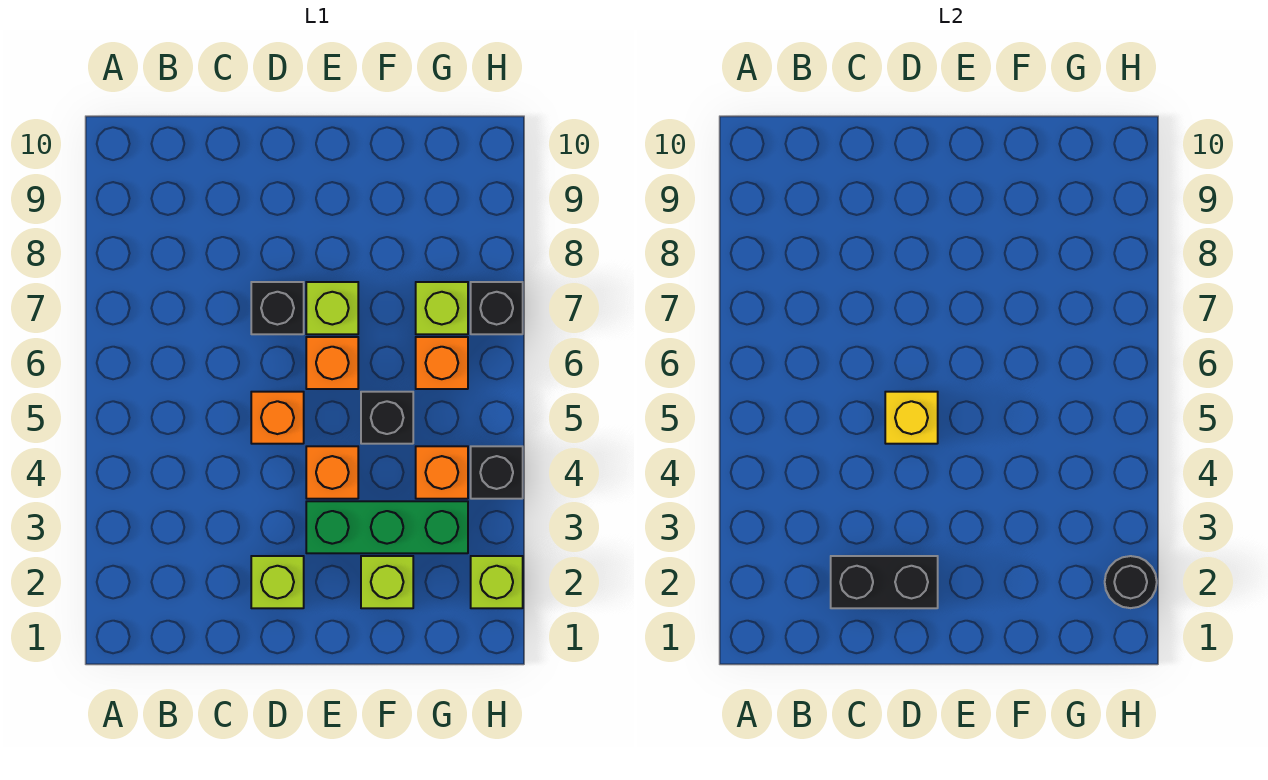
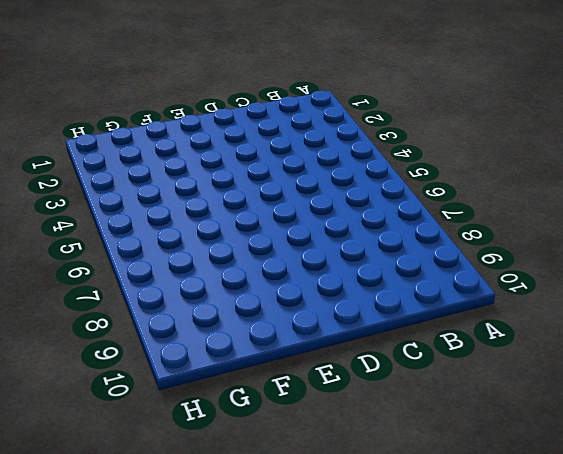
none -> lime 1x1 brick [251,556,304,608]
none -> orange 1x1 brick [251,392,304,444]
none -> black 1x1 brick [251,282,304,334]

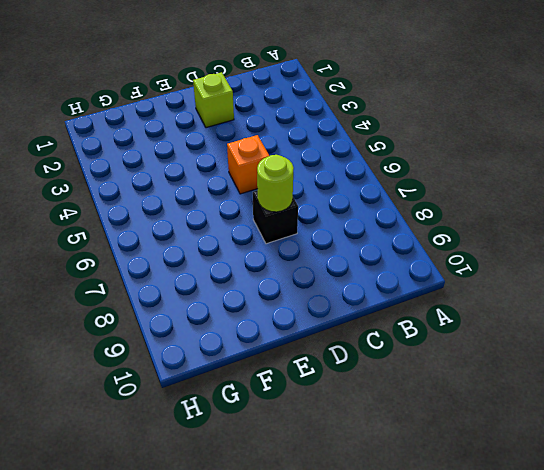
lime 1x1 round brick [257,155,294,212] -> none
none -> green 1x3 brick [306,501,468,553]
none -> orange 1x1 brick [306,446,358,499]
none -> orange 1x1 brick [306,337,358,389]

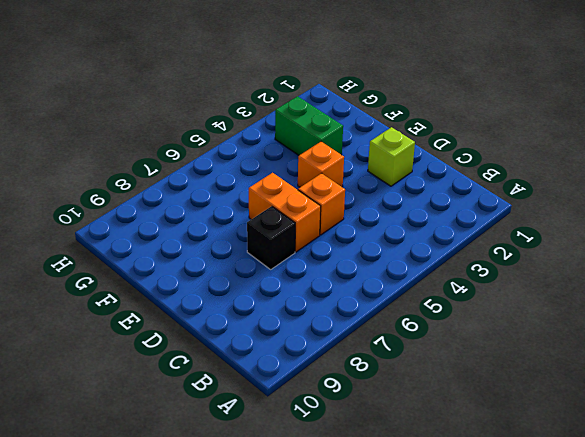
orange 1x2 brick [249,173,321,252] -> orange 1x1 brick [306,337,358,389]
green 1x2 brick [275,96,343,155] -> green 1x3 brick [306,501,468,553]
none -> lime 1x1 brick [306,282,358,334]
none -> lime 1x1 brick [361,556,413,608]
none -> black 1x1 brick [361,392,413,444]

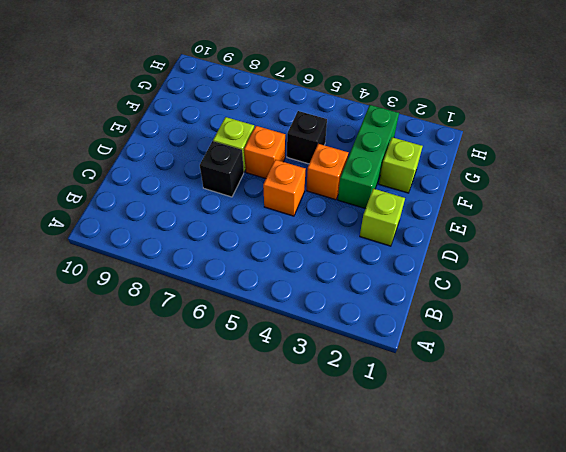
none -> orange 1x1 brick [416,446,468,499]
none -> orange 1x1 brick [416,337,468,389]
none -> lime 1x1 brick [416,282,468,334]

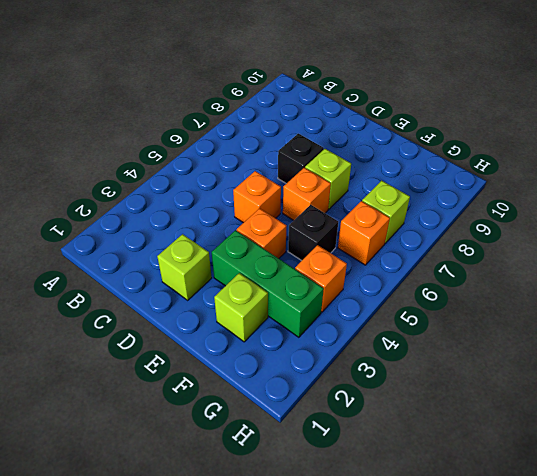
none -> lime 1x1 brick [471,556,523,608]
none -> black 1x1 brick [471,446,523,499]
none -> black 1x1 brick [471,282,523,334]

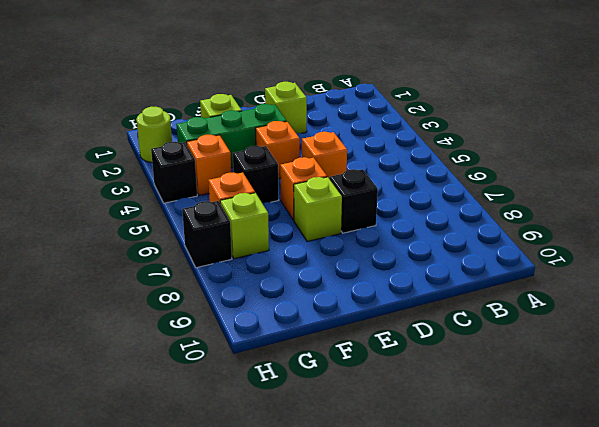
lime 1x1 round brick [137,107,172,162] -> lime 1x1 brick [471,556,523,608]
none -> black 1x2 brick [831,556,938,608]
none -> yellow 1x1 brick [885,392,938,444]
none -> black 1x1 round brick [1105,556,1157,608]

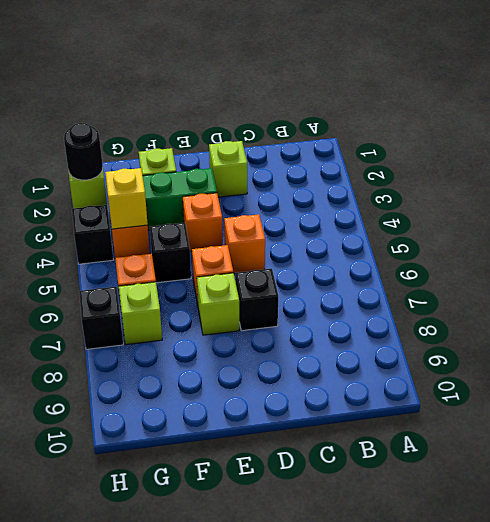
yellow 1x1 brick [105,168,148,229] -> yellow 1x1 brick moved to [885,392,938,444]
none -> black 1x2 brick [831,556,938,608]

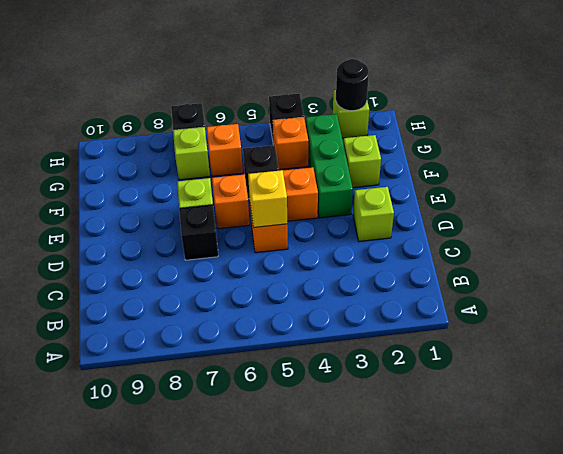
none -> black 1x2 brick [831,556,938,608]

